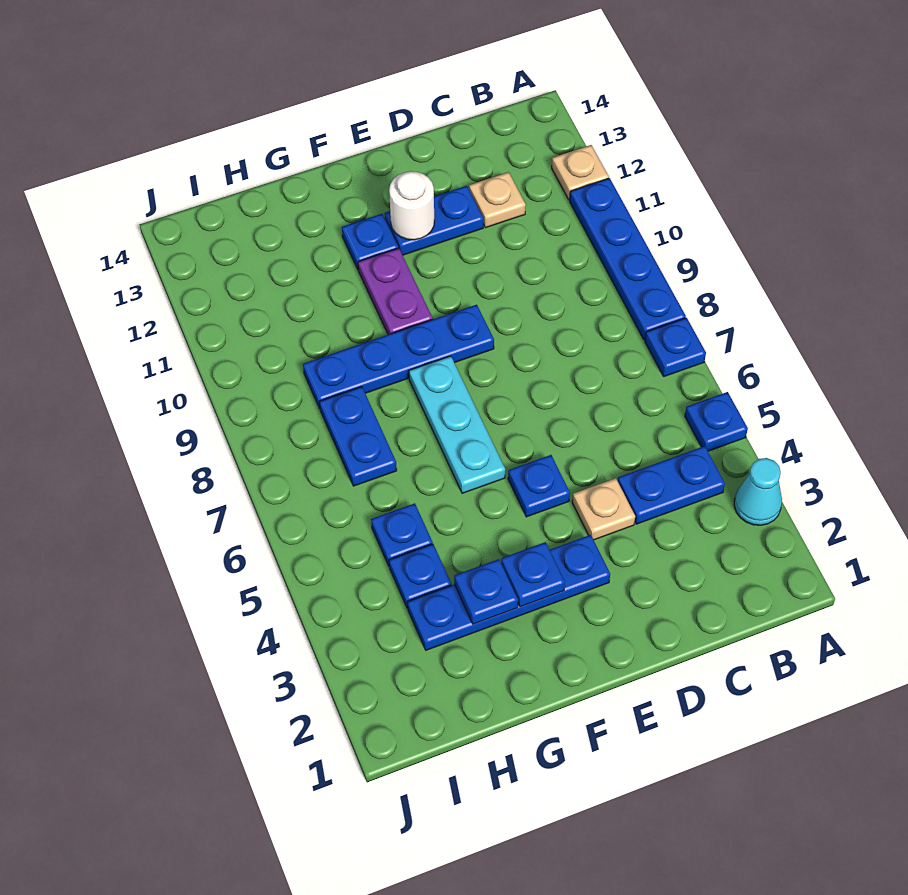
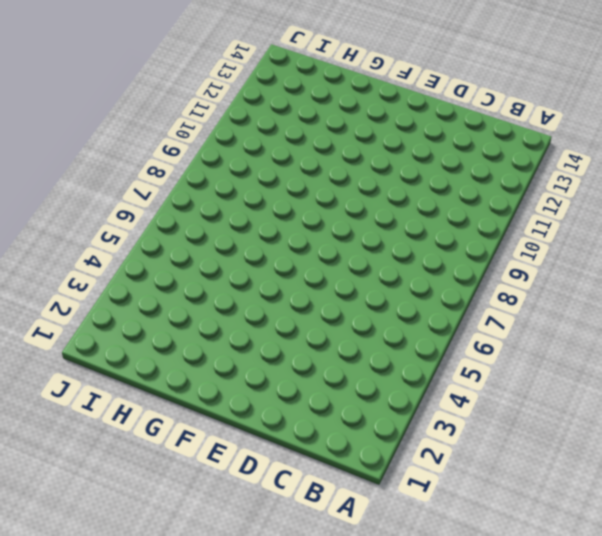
none -> cyan 1x1 cone [734,458,782,525]
none -> blue 1x1 plate [685,392,748,451]
none -> blue 1x1 plate [645,318,706,377]

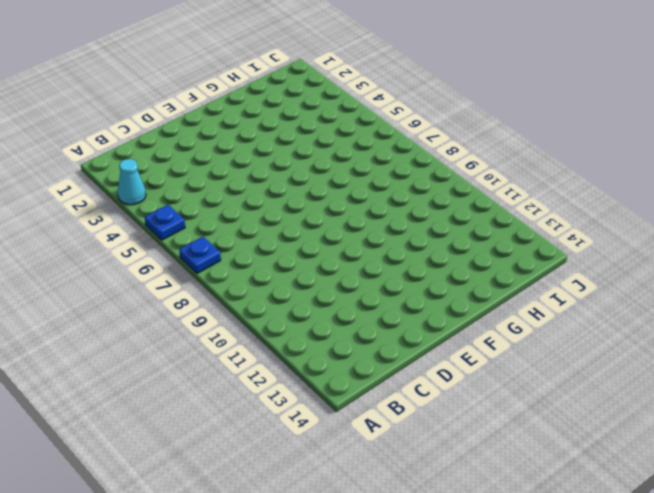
none -> blue 1x4 plate [570,178,686,340]
none -> tan 1x1 plate [552,145,609,200]
none -> blue 1x2 plate [618,446,725,524]

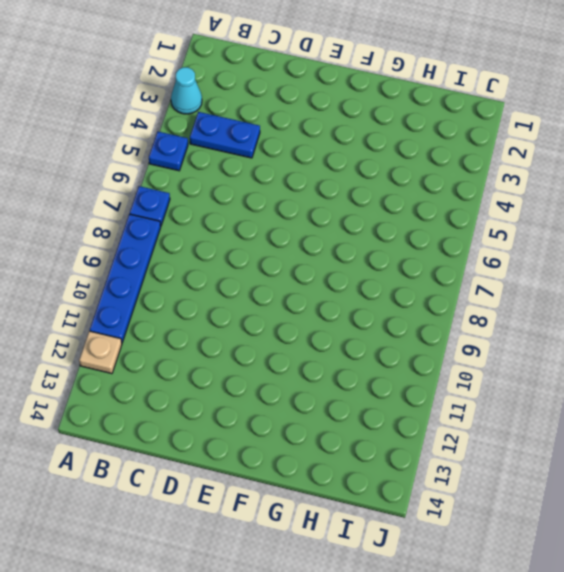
none -> tan 1x1 plate [469,172,526,228]
none -> tan 1x1 plate [572,478,635,540]
none -> blue 1x2 plate [385,186,483,255]

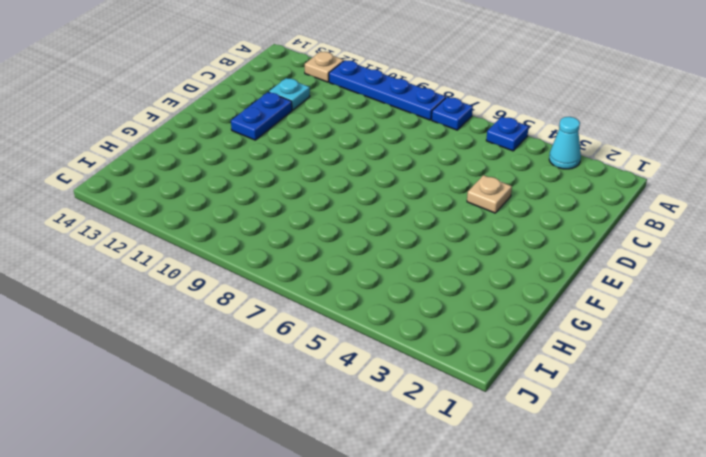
cyan 1x1 plate [269,78,310,110] -> tan 1x1 plate [469,172,526,228]
none -> blue 1x2 plate [618,446,725,524]
none -> blue 1x4 plate [408,535,610,650]
none -> blue 1x1 plate [508,455,570,517]

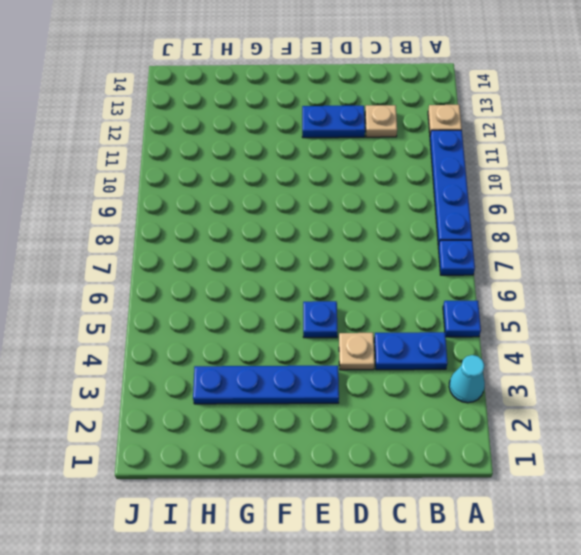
none -> blue 1x4 plate [303,305,494,409]
none -> cyan 1x3 plate [409,356,505,493]
none -> purple 1x2 plate [358,248,433,335]

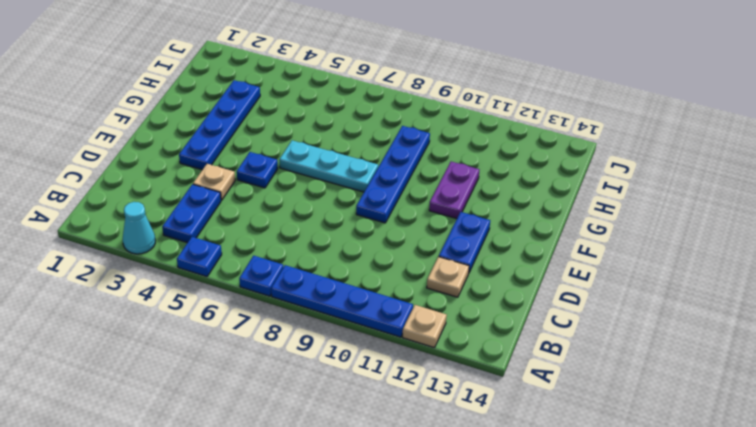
purple 1x2 plate [429,162,479,219] -> purple 1x2 plate turned to [358,248,433,335]
none -> blue 1x1 plate [342,214,398,270]
none -> blue 1x1 plate [389,544,451,608]
none -> blue 1x1 plate [371,503,433,566]

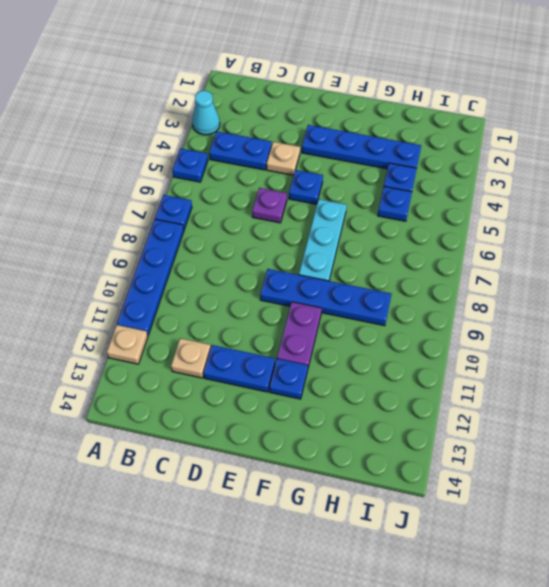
purple 1x1 plate [252,188,287,223] -> none
none -> blue 1x2 plate [319,387,397,486]
none -> white 1x1 round brick [389,171,434,240]
none -> blue 1x1 plate [501,542,565,607]

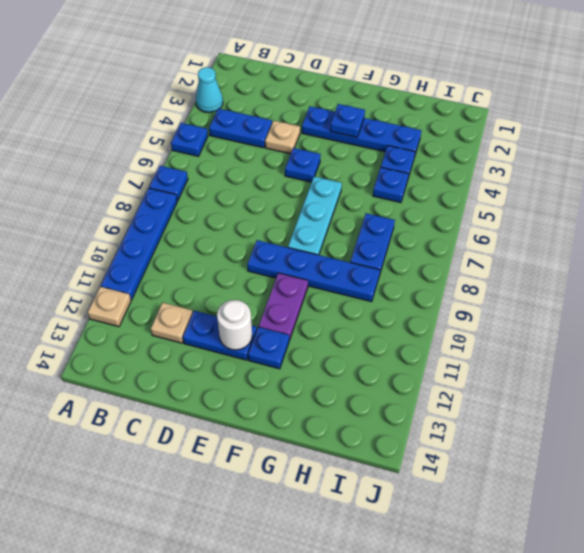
none -> blue 1x1 plate [454,559,518,624]

